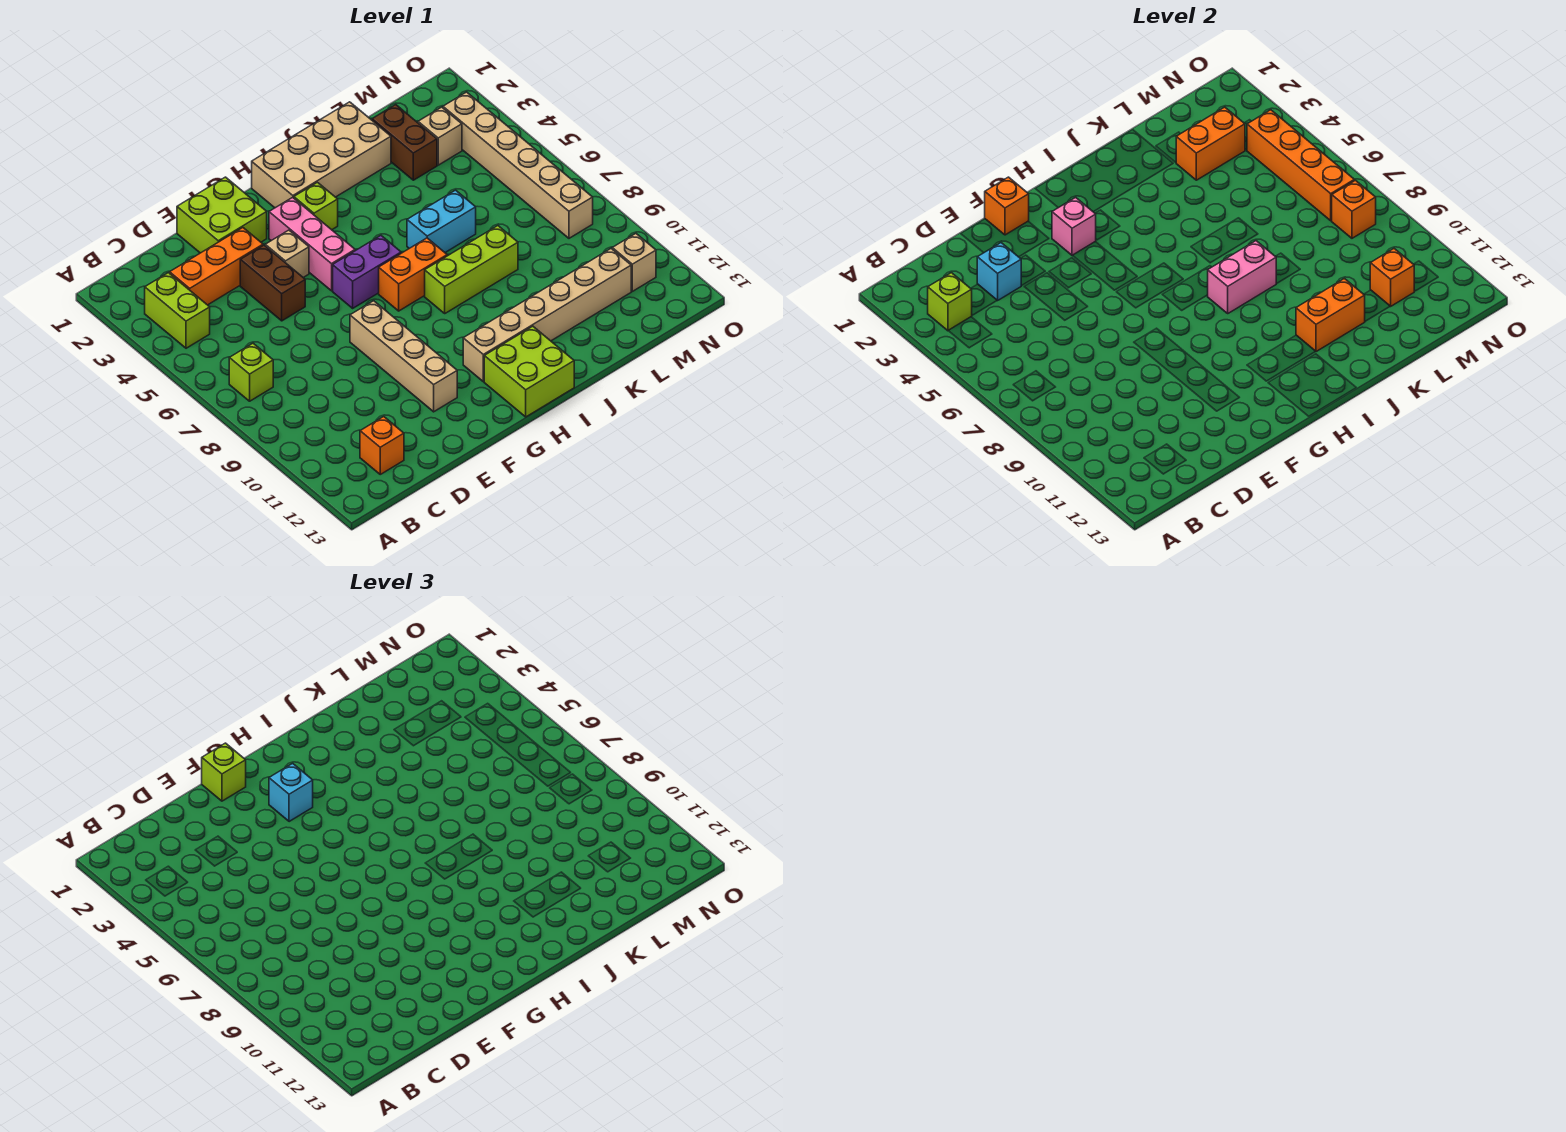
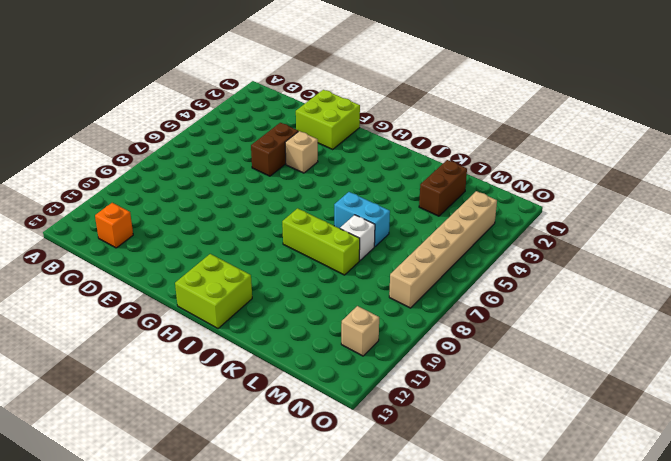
white 1x1 brick [340,215,375,261] -> none
none -> lime 1x2 brick [145,273,210,348]
none -> lime 1x1 brick [229,343,273,401]
none -> orange 1x3 brick [170,228,263,305]
none -> tan 1x4 brick [350,301,457,412]

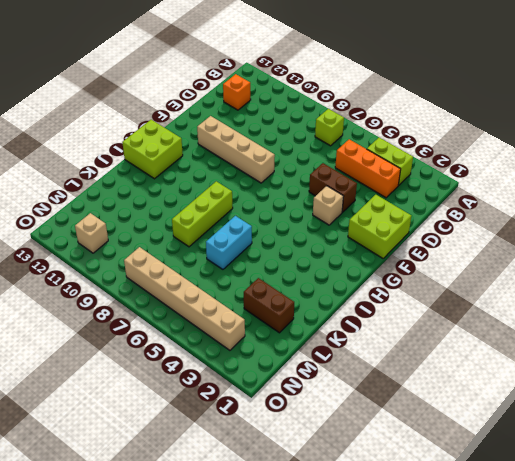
orange 1x3 brick [335,139,401,198] -> orange 1x3 brick turned to [170,228,263,305]
none -> pink 1x3 brick [269,197,355,291]
none -> purple 1x2 brick [333,236,401,308]
none -> tan 2x4 brick [252,102,391,208]
none -> lime 1x1 brick [294,182,338,230]

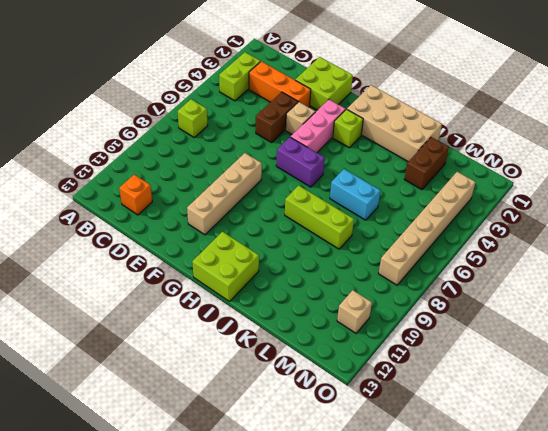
none -> orange 1x2 brick [379,238,447,311]
none -> tan 1x6 brick [463,249,631,382]
none -> tan 1x1 brick [418,107,462,165]
none -> lime 1x1 brick [928,273,972,331]

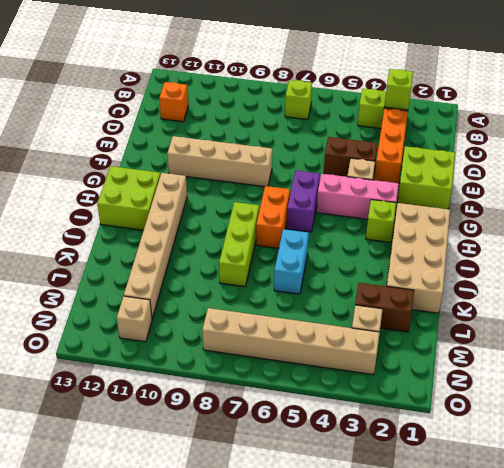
none -> cyan 1x1 brick [977,243,1021,301]
none -> orange 1x1 brick [985,177,1029,235]
none -> pink 1x1 brick [1052,197,1096,256]
none -> pink 1x2 brick [1208,241,1276,313]

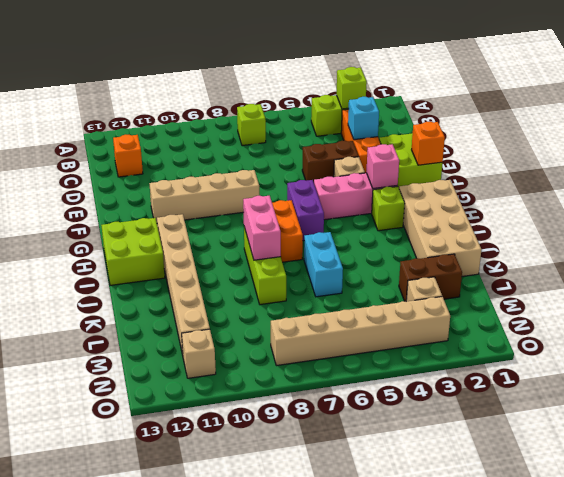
none -> orange 1x2 brick [1296,279,1365,352]
none -> orange 1x2 brick [1176,107,1245,180]
none -> orange 1x1 brick [1370,249,1414,306]
none -> orange 1x4 brick [1247,110,1354,221]

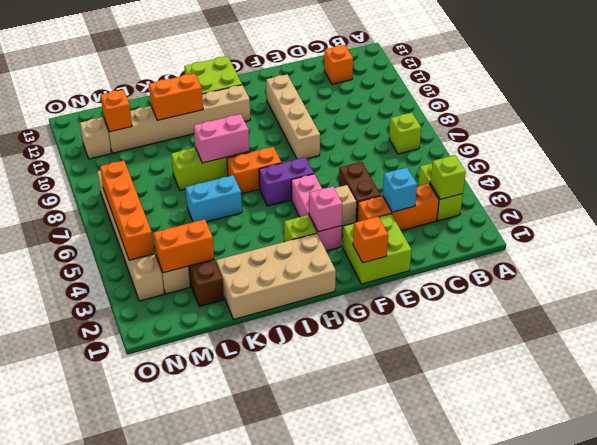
none -> orange 1x1 brick [1331,180,1376,238]
none -> lime 1x1 brick [202,743,246,801]
none -> cyan 1x1 brick [269,763,313,822]

